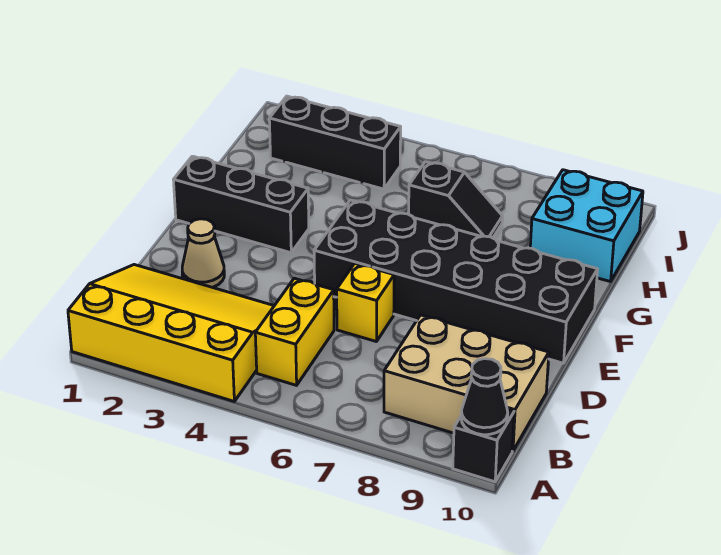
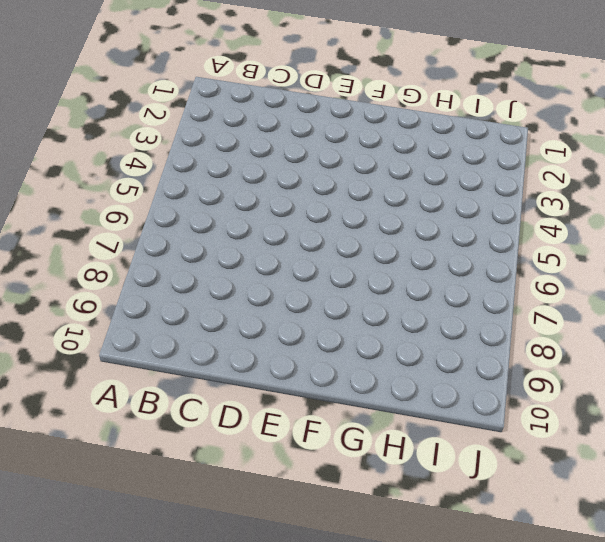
none -> yellow 3x4 slope [68,265,274,401]
none -> black 1x1 brick [453,409,514,482]
none -> yellow 1x2 brick [255,278,334,385]

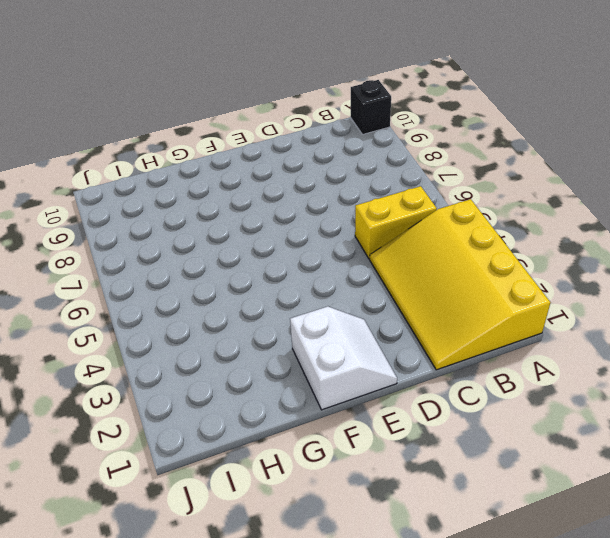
white 2x2 slope [290,306,397,410] -> black 1x3 brick [174,156,309,253]
none -> tan 2x3 brick [384,315,549,451]
none -> tan 1x1 cone [182,219,224,287]
none -> yellow 1x1 brick [337,264,394,342]

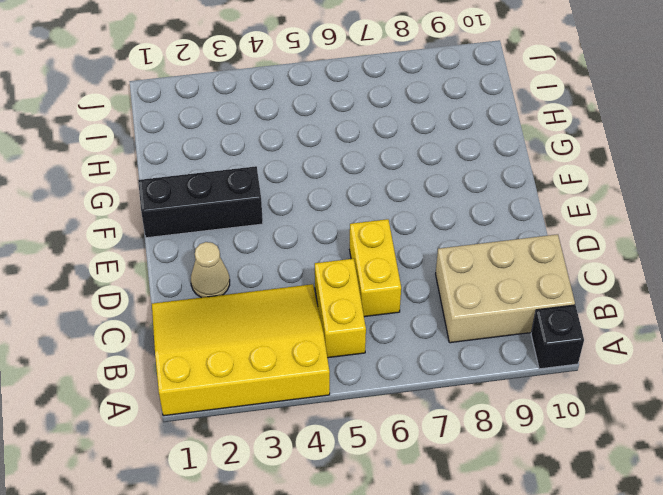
yellow 1x2 brick [350,219,401,317] -> yellow 1x1 brick [337,264,394,342]
none -> black 2x6 brick [314,200,598,363]
none -> black 1x2 slope [409,162,503,238]
none -> cyan 2x2 brick [530,170,643,282]

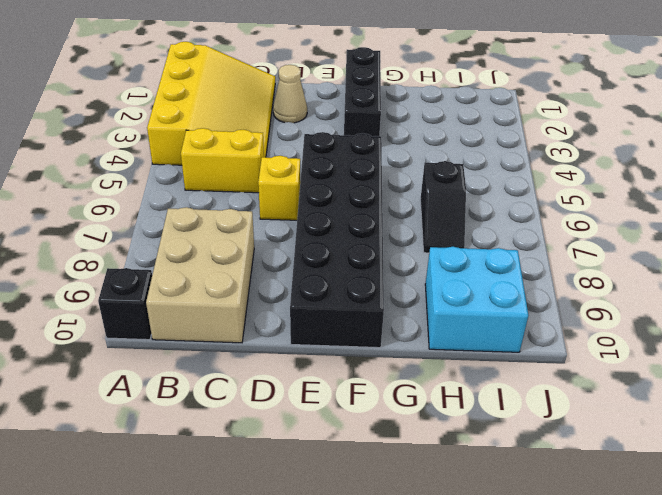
none -> black 1x3 brick [269,96,401,189]
none -> black 1x1 cone [461,359,508,435]

